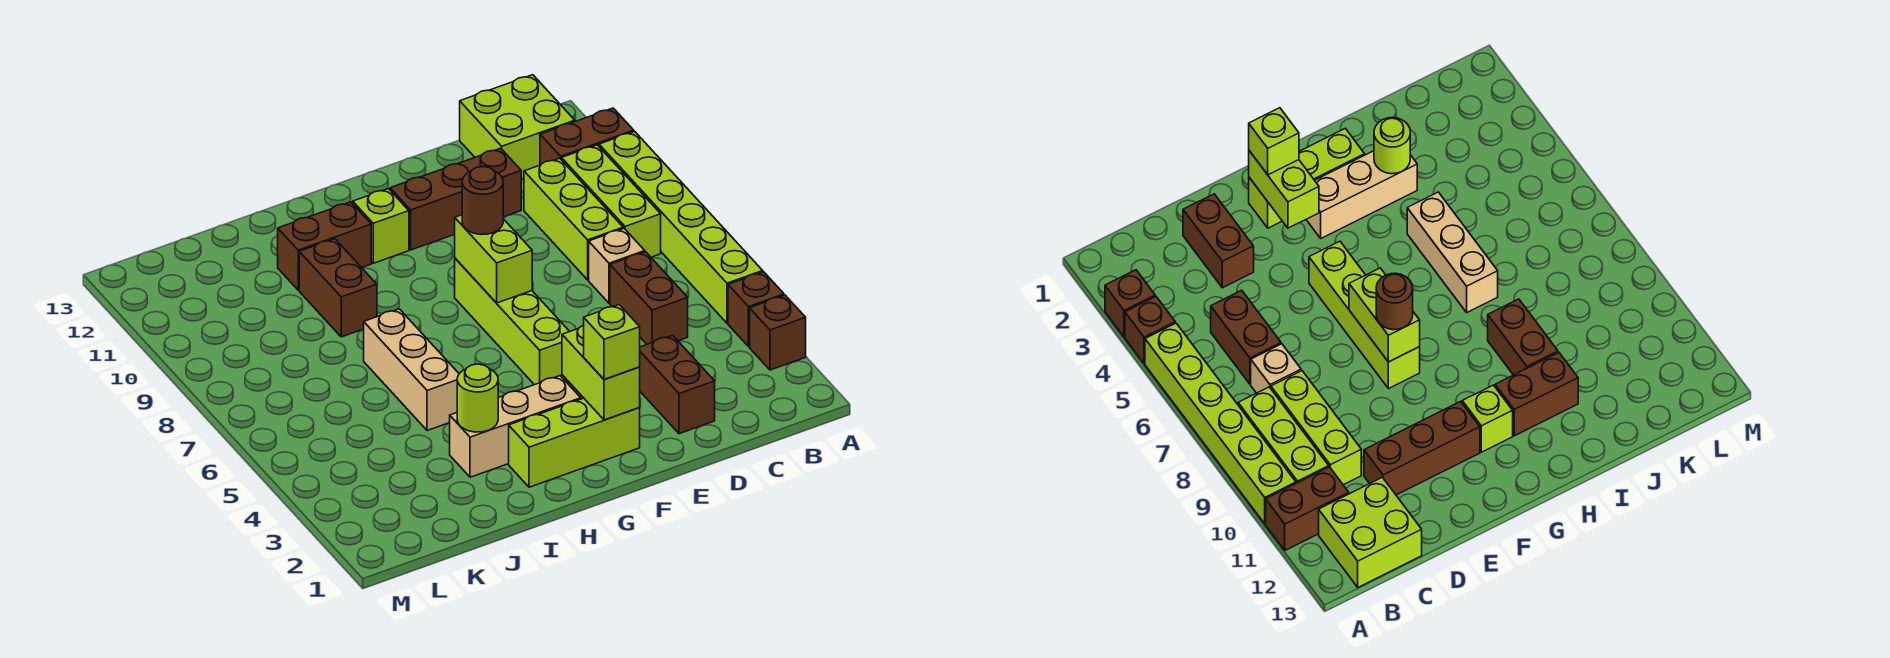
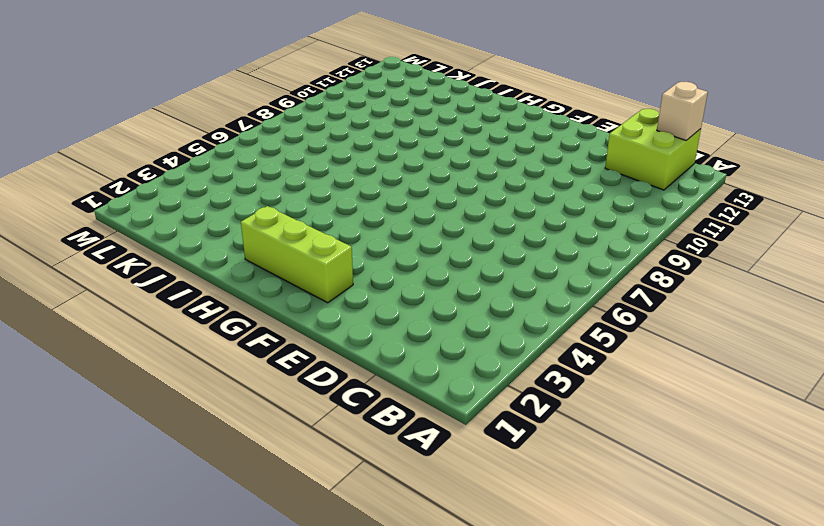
tan 1x1 brick [657,82,708,140] -> tan 1x1 brick moved to [589,228,645,303]
none -> brown 1x1 brick [750,295,806,370]
none -> brown 1x1 brick [728,272,784,347]
none -> lime 1x6 brick [599,131,763,323]

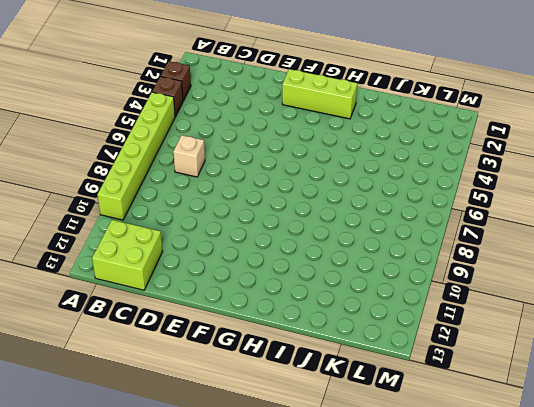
none -> brown 1x2 brick [540,108,634,165]
none -> lime 1x3 brick [562,145,661,257]
none -> brown 1x2 brick [610,252,688,344]

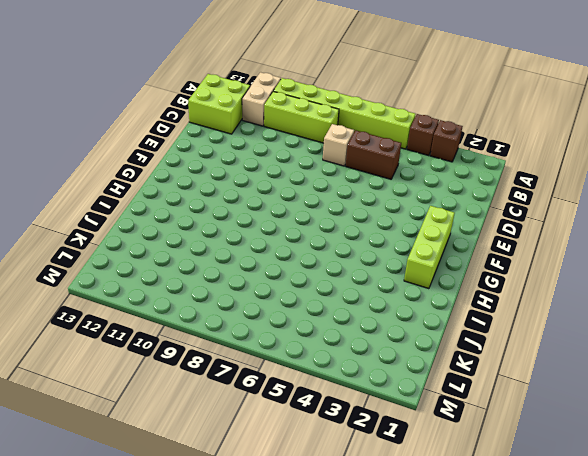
tan 1x2 brick [242,72,281,126] -> brown 1x2 brick [540,108,634,165]
none -> lime 1x3 brick [524,158,623,280]
none -> brown 1x2 brick [640,335,715,434]
none -> brown 1x3 brick [390,148,521,250]

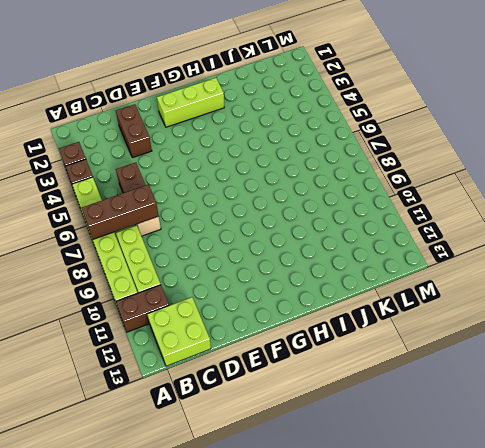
brown 1x3 brick [82,184,159,239] -> brown 1x3 brick moved to [390,148,521,250]
none -> lime 1x3 brick [524,158,623,280]
none -> lime 1x4 brick [455,258,570,385]
none -> tan 1x3 brick [450,376,581,477]

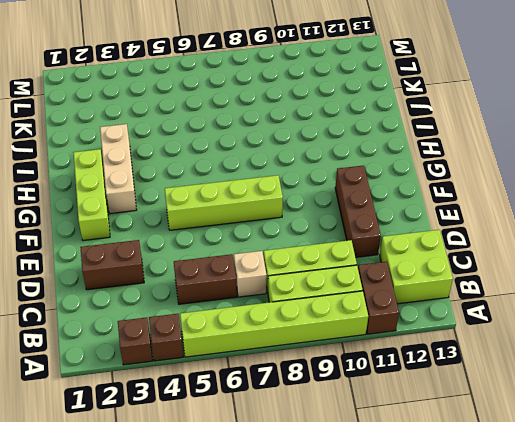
none -> lime 1x1 brick [353,189,409,263]
none -> brown 1x2 brick [278,202,371,290]
none -> tan 1x3 brick [364,309,459,431]

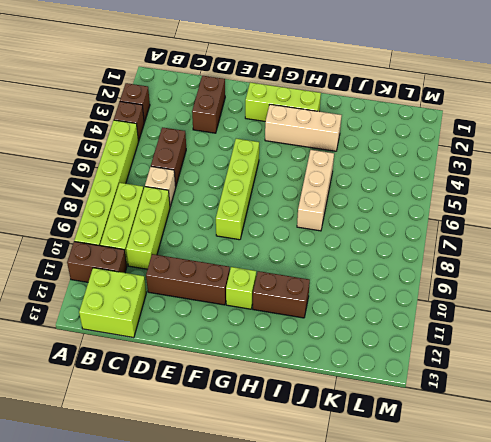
none -> brown 1x2 brick [299,239,377,337]
none -> lime 1x2 brick [562,325,640,420]
none -> lime 1x2 brick [455,215,532,303]

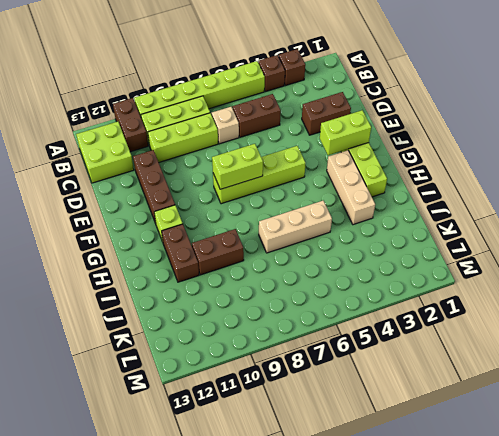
none -> lime 1x1 round brick [457,364,498,432]
none -> lime 1x1 brick [584,305,640,380]
none -> brown 1x1 round brick [462,166,503,235]

